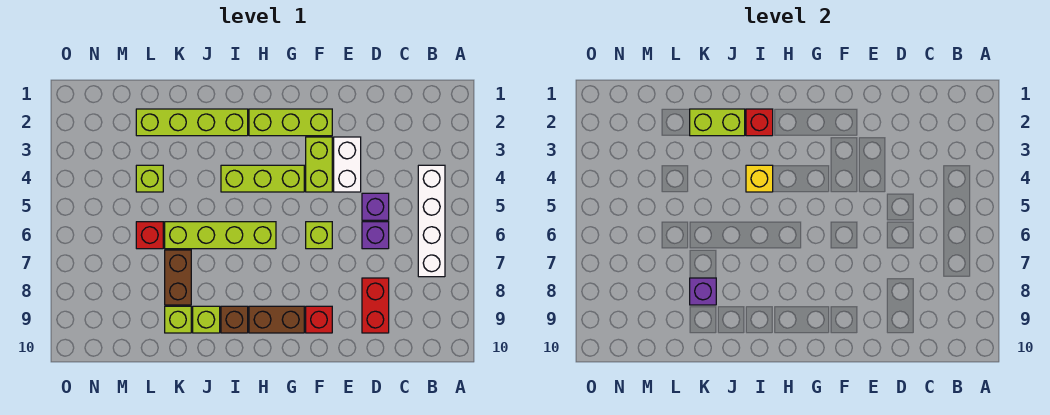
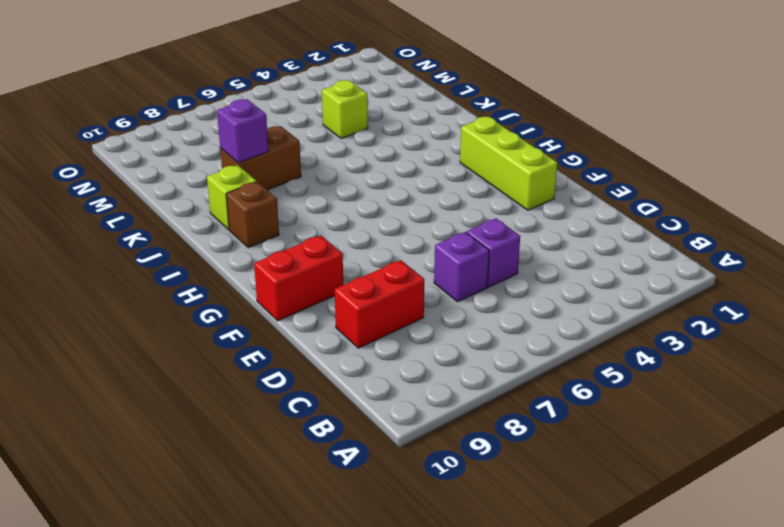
red 1x2 brick [254,235,343,321] -> red 1x1 brick [306,306,332,333]
none -> white 1x4 brick [418,165,445,277]
none -> white 1x2 brick [334,137,361,192]
none -> lime 1x2 brick [306,137,332,192]

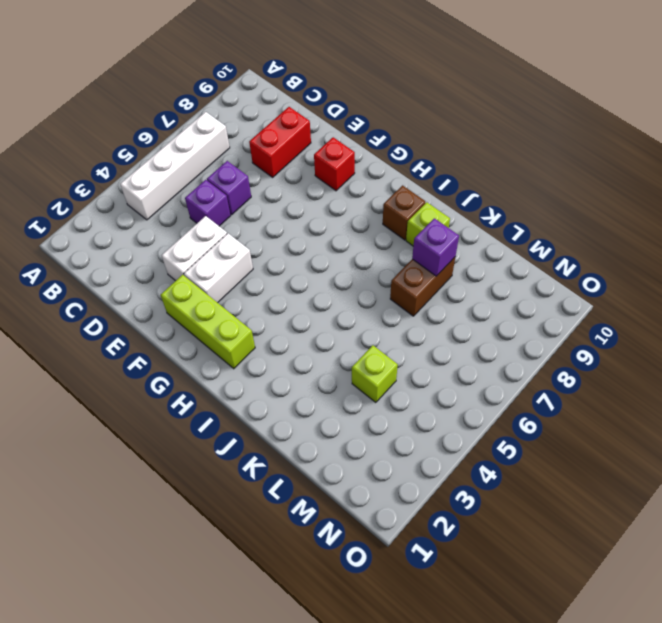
white 1x2 brick [184,233,253,303] -> lime 1x2 brick [306,137,332,192]
none -> lime 1x1 brick [306,222,332,249]
none -> lime 1x3 brick [221,165,304,192]
none -> brown 1x2 brick [249,306,304,333]

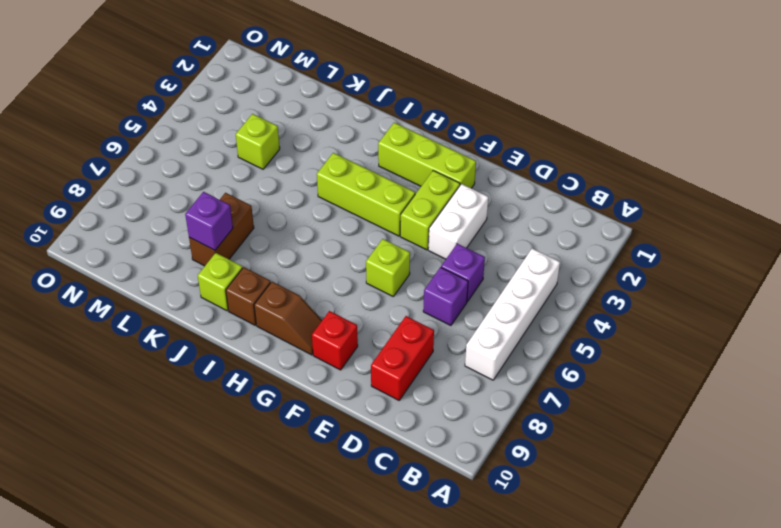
brown 1x2 slope [254,282,322,355] -> brown 1x2 brick [249,306,304,333]
none -> lime 1x4 brick [165,222,276,249]
none -> lime 1x4 brick [136,109,248,136]
none -> lime 1x1 brick [165,306,191,333]

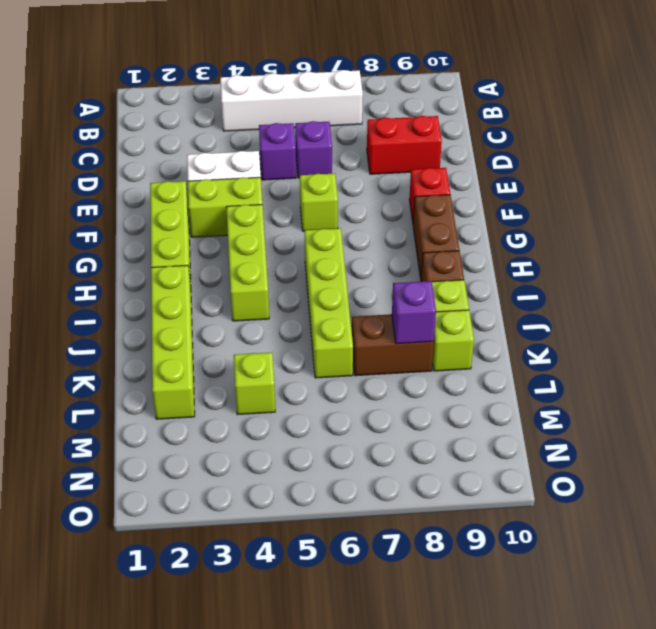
none -> red 1x1 brick [136,222,163,249]
none -> red 1x1 brick [746,109,773,136]
none -> yellow 1x1 brick [746,165,773,192]

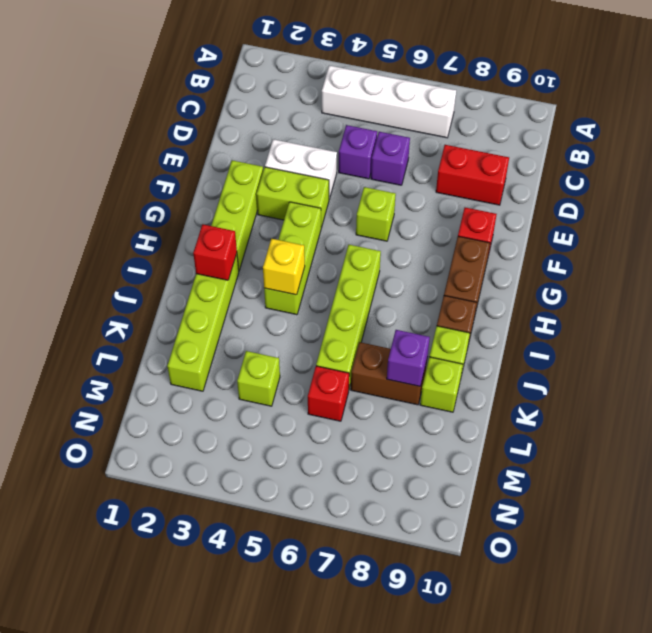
none -> lime 1x2 brick [690,109,745,136]

